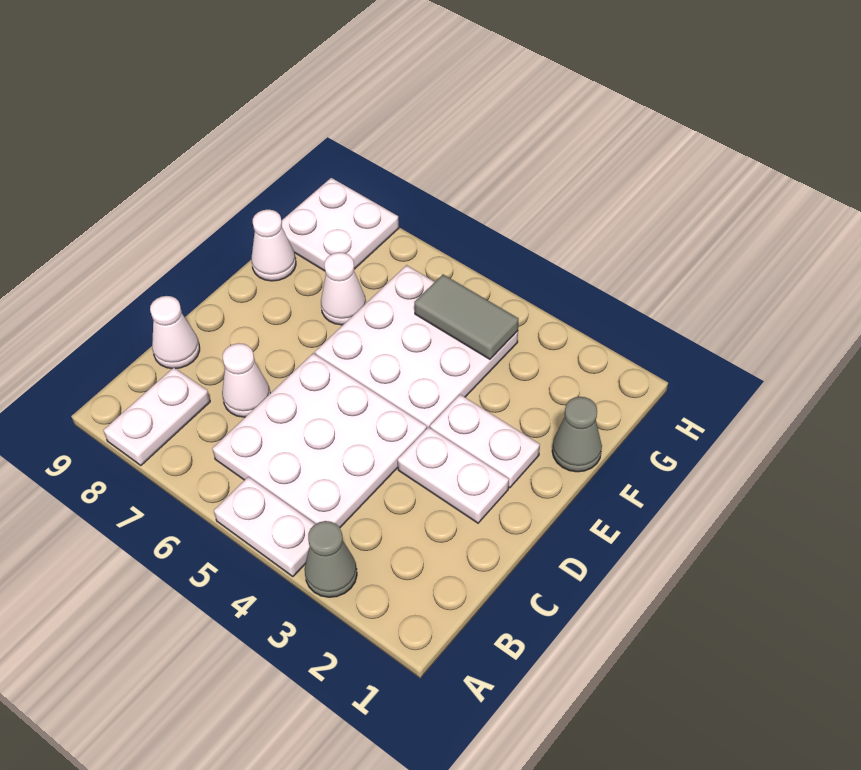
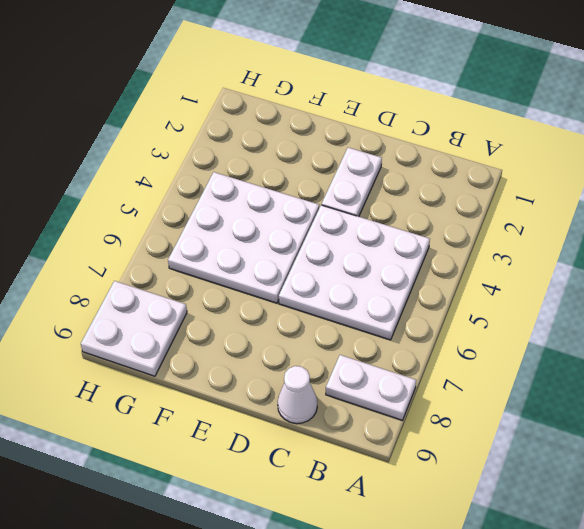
none -> grey 1x1 cone [305,521,357,597]
none -> white 1x2 plate [214,477,315,577]
none -> white 1x1 cone [222,343,270,417]

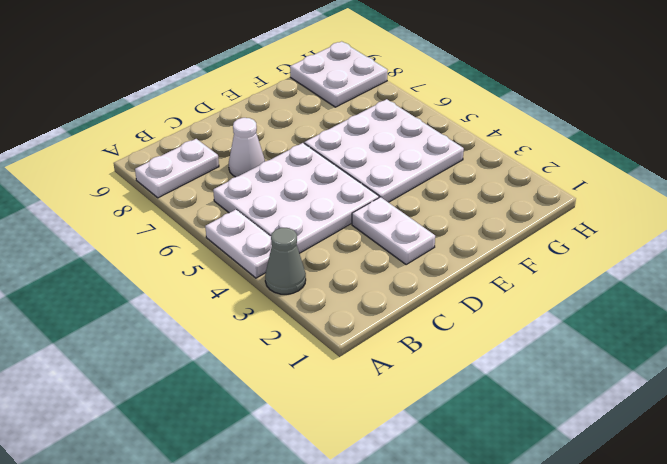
none -> white 1x1 cone [150,296,200,369]
none -> white 1x2 plate [430,395,540,488]
none -> grey 1x1 cone [552,397,602,472]

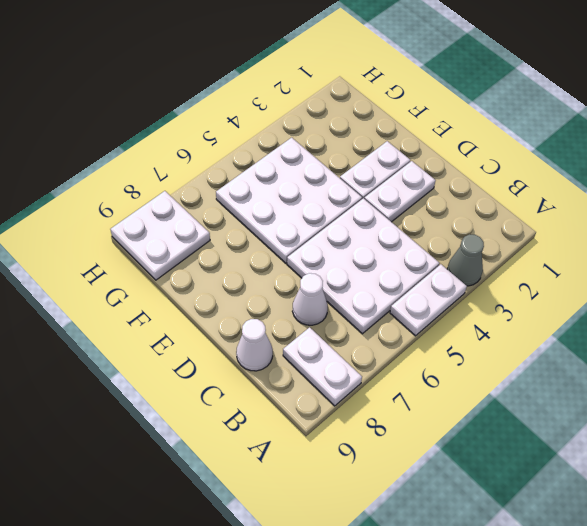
none -> grey 1x1 cone [552,397,602,472]
none -> white 1x1 cone [321,252,366,325]
none -> white 1x1 cone [251,210,296,281]

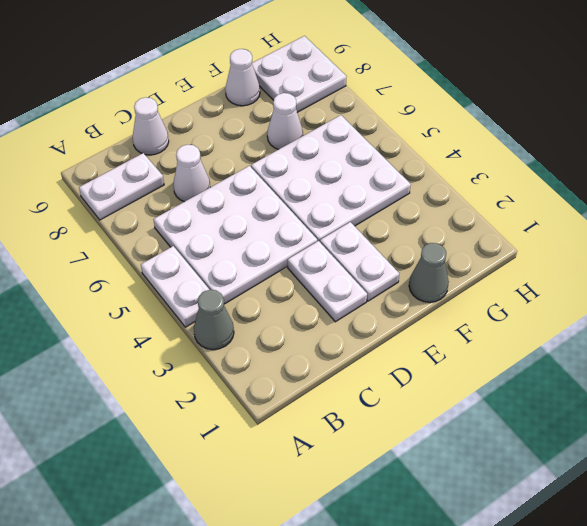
none -> grey 1x2 tile [414,274,519,359]

